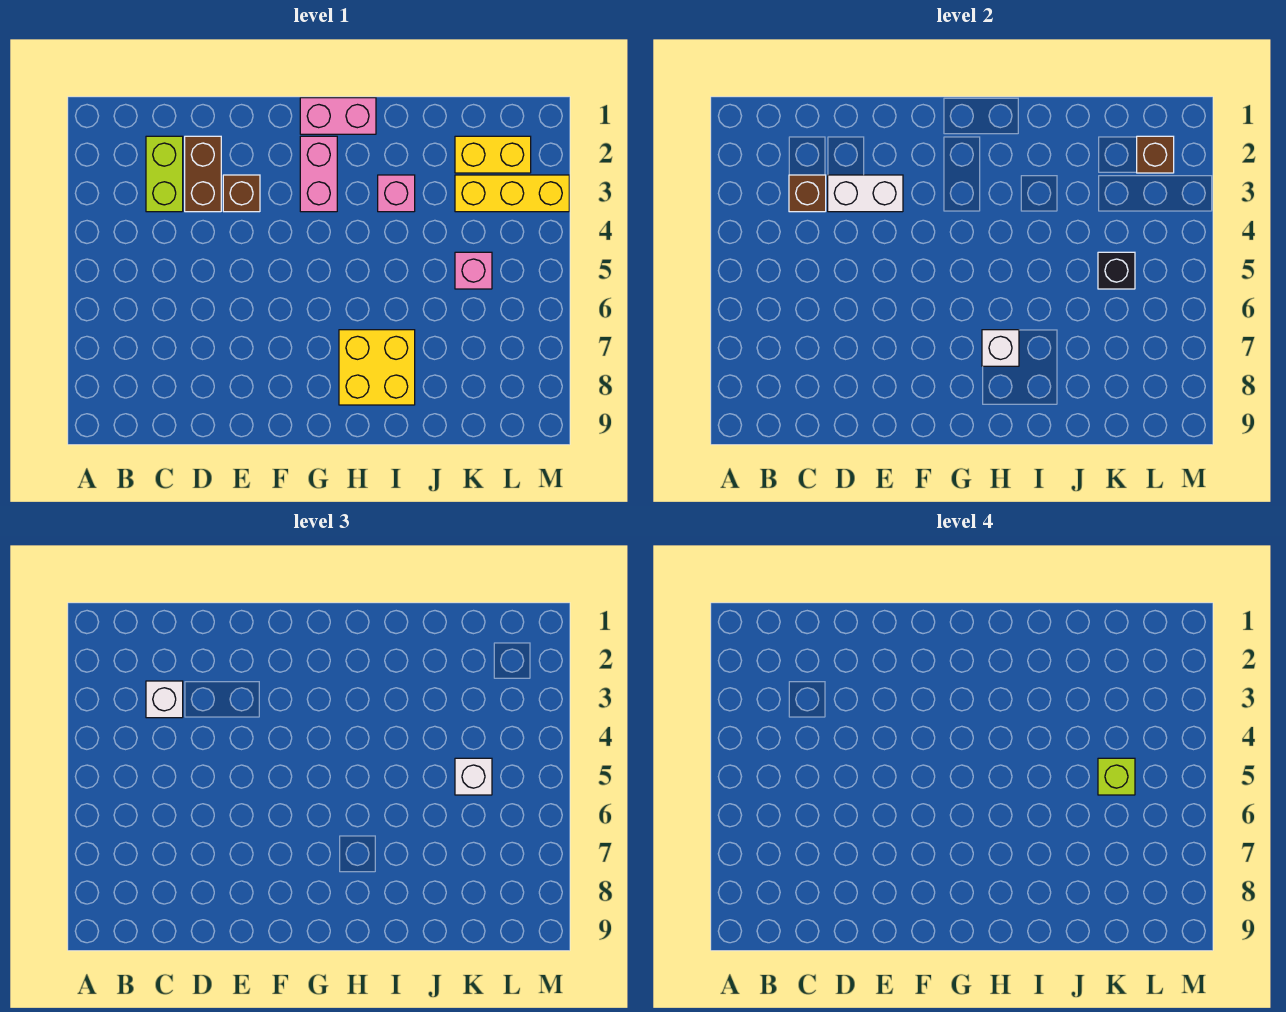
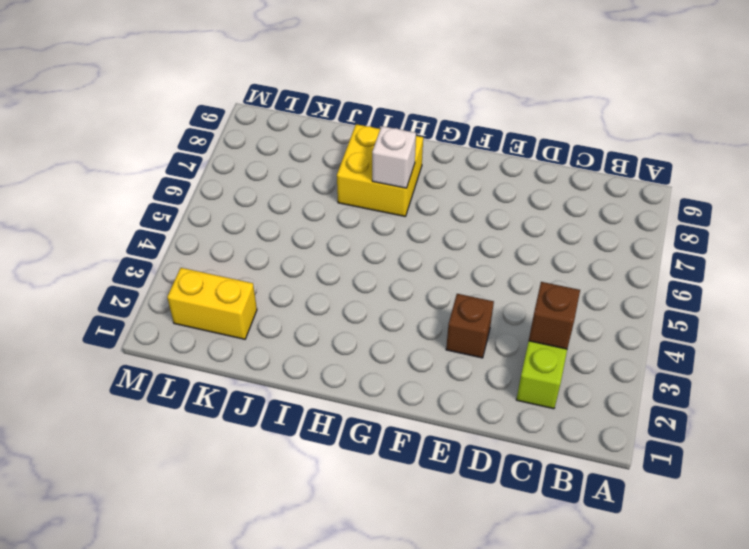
none -> brown 1x2 brick [185,136,221,212]
none -> pink 1x2 brick [300,98,376,134]
none -> pink 1x2 brick [300,136,337,212]

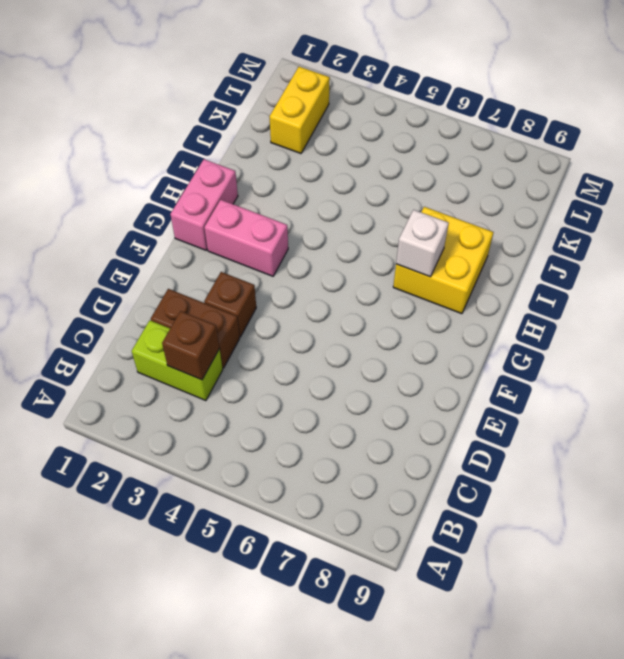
none -> pink 1x1 brick [378,175,415,212]
none -> yellow 1x3 brick [455,175,569,212]
none -> pink 1x1 brick [455,252,492,289]

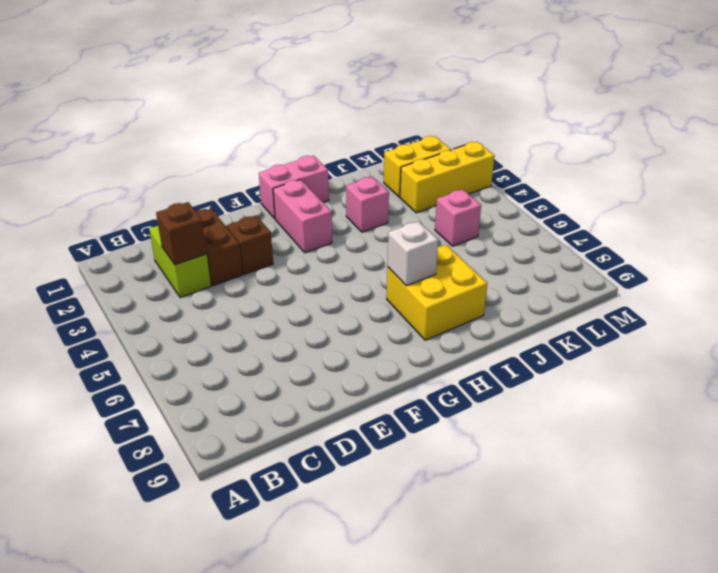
none -> white 1x2 brick [828,175,903,212]
none -> black 1x1 brick [1098,252,1135,289]
none -> brown 1x1 brick [1137,136,1174,173]

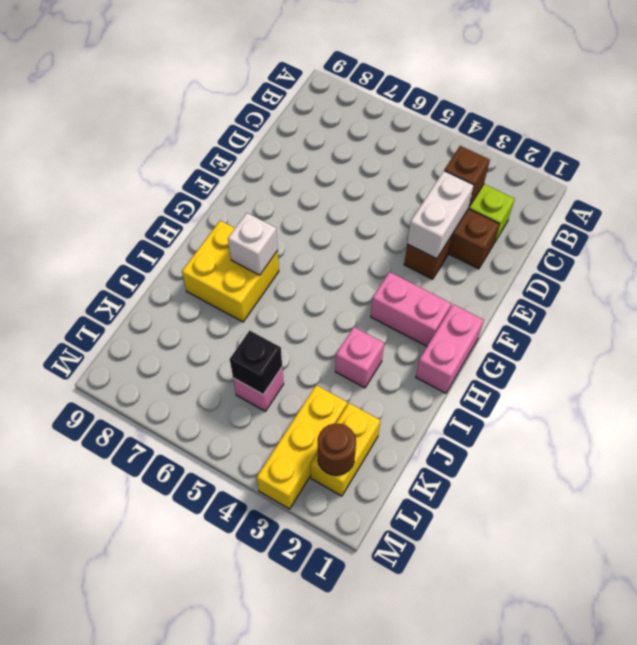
brown 1x1 round brick [318,423,356,475] -> brown 1x1 brick [1137,136,1174,173]
none -> white 1x1 brick [146,681,183,718]
none -> white 1x1 brick [455,758,492,795]
none -> lime 1x1 brick [1098,758,1135,795]

